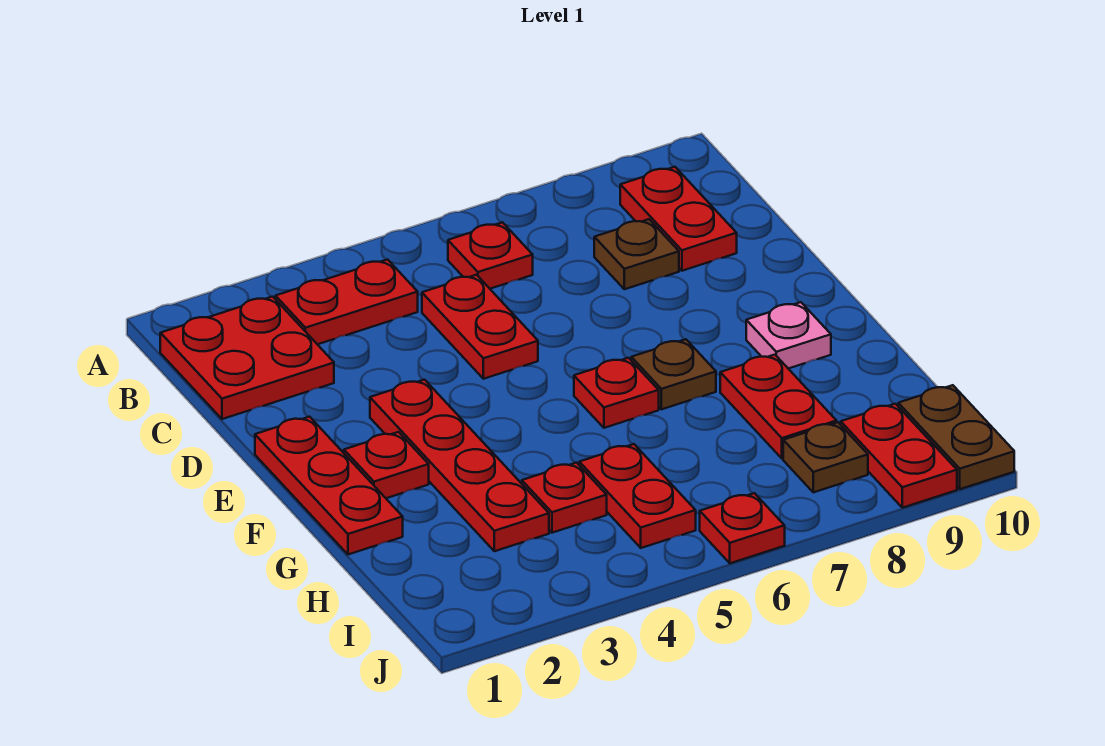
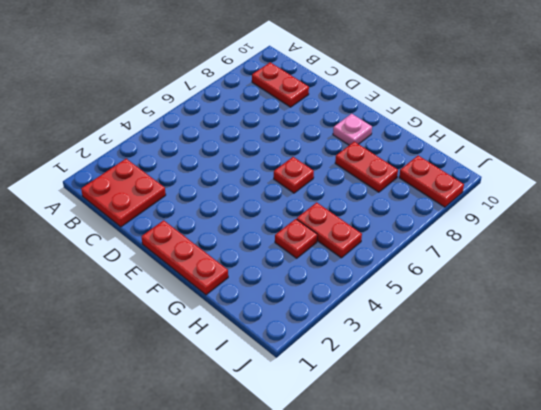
none -> red 1x2 plate [275,260,418,344]
none -> red 1x1 plate [448,222,533,289]
none -> red 1x2 plate [422,275,538,379]

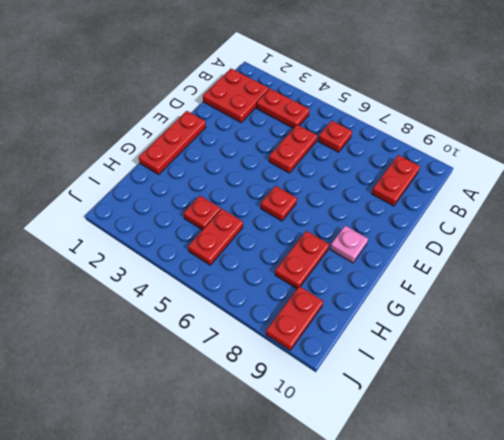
none -> brown 1x1 plate [594,219,679,289]
none -> red 1x4 plate [370,380,549,551]
none -> red 1x1 plate [344,432,429,498]

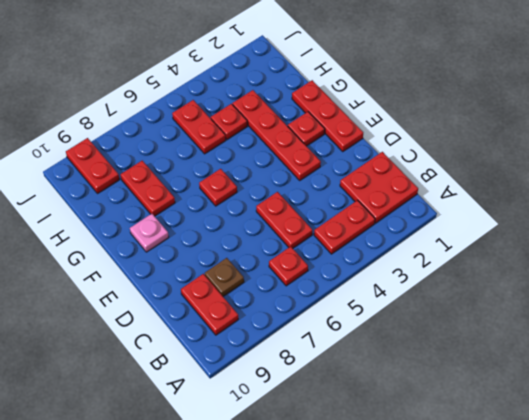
none -> brown 1x1 plate [631,339,716,409]
none -> brown 1x1 plate [783,422,868,492]
none -> brown 1x2 plate [898,385,1014,489]

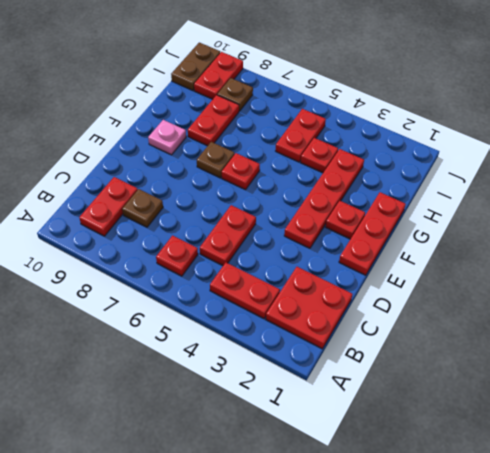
none -> red 1x1 plate [700,493,785,563]

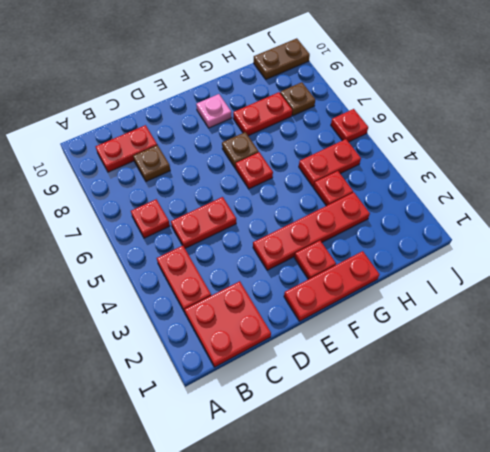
none -> red 1x2 plate [841,404,957,508]

